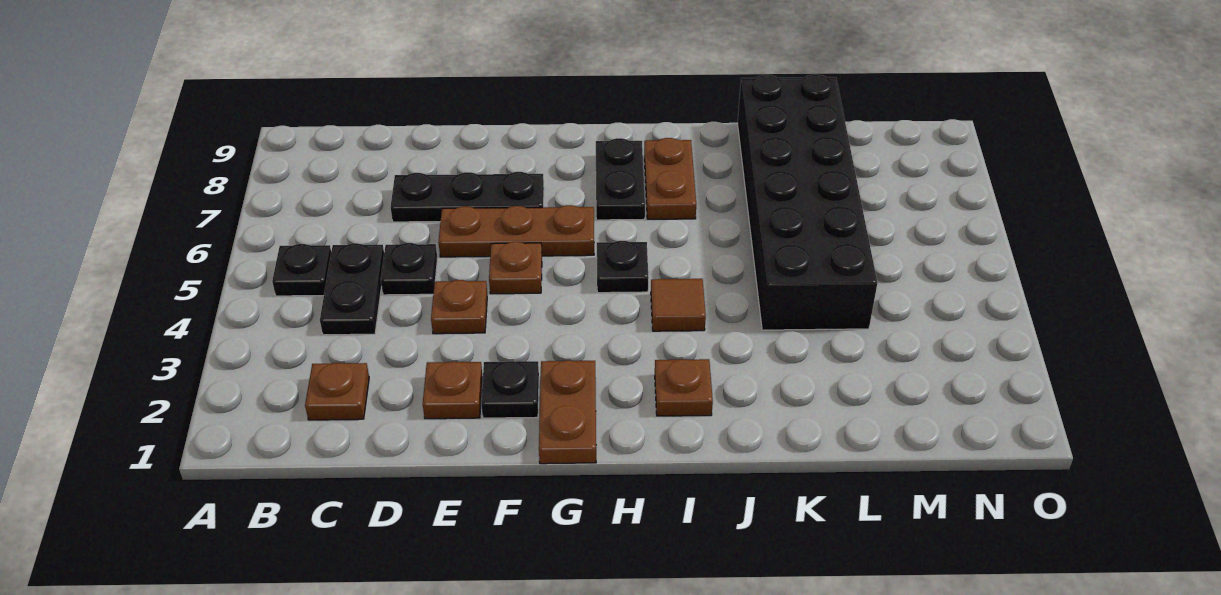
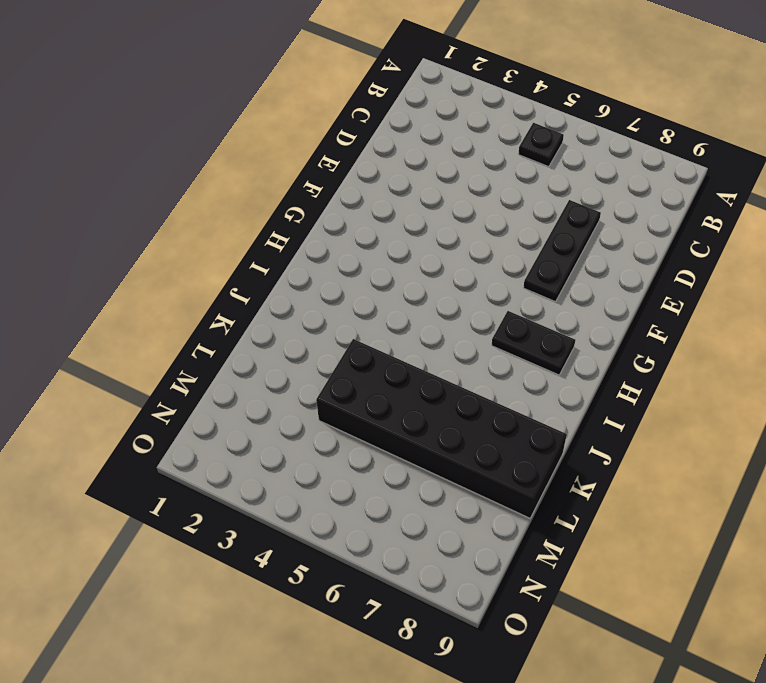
none -> brown 1x1 plate [305,363,369,420]
none -> black 1x2 plate [320,243,384,335]
none -> black 1x1 plate [381,243,437,295]

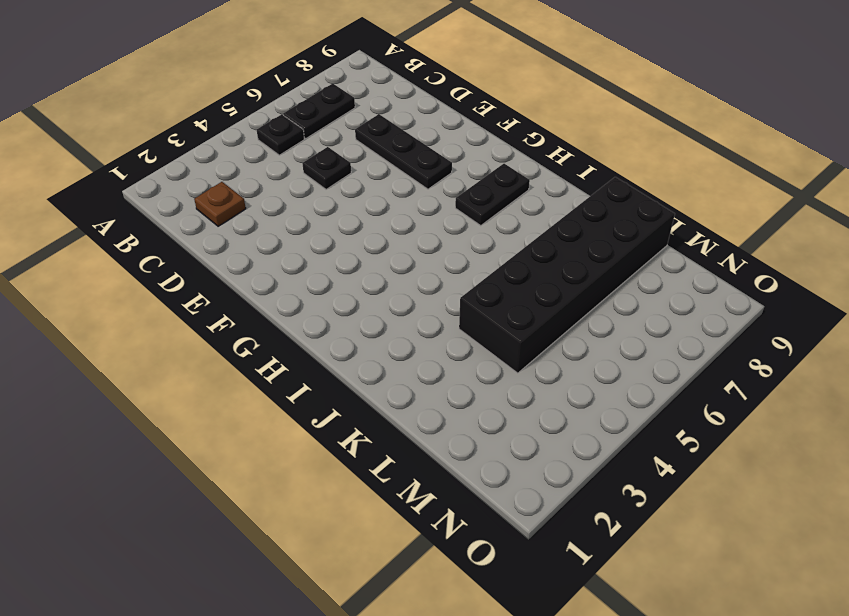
black 1x2 plate [283,84,355,139] -> black 1x2 plate moved to [320,243,384,335]
none -> brown 1x1 plate [423,362,482,419]
none -> brown 1x1 plate [431,280,487,334]
none -> brown 1x3 plate [439,205,594,257]

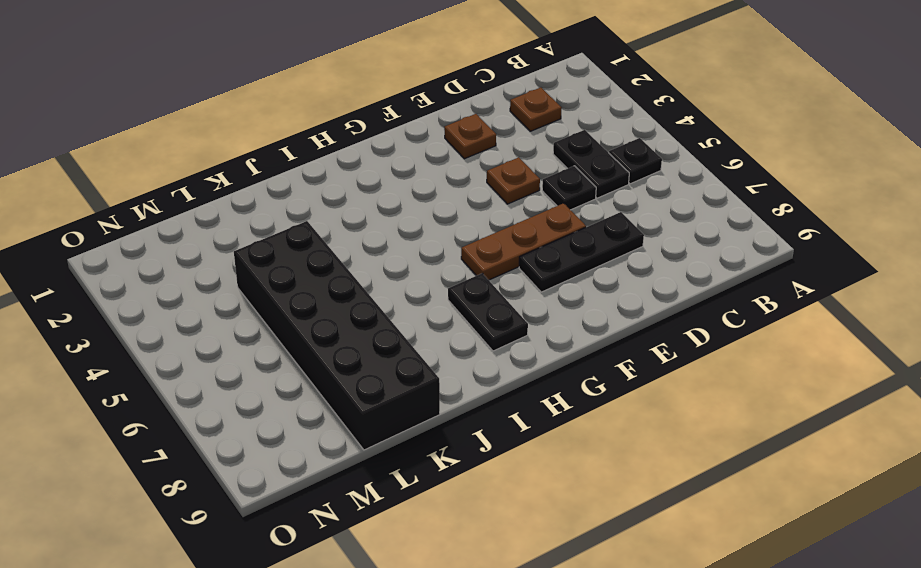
none -> black 1x1 plate [481,361,539,418]
none -> brown 1x1 plate [489,242,542,294]
none -> brown 1x2 plate [539,361,596,464]

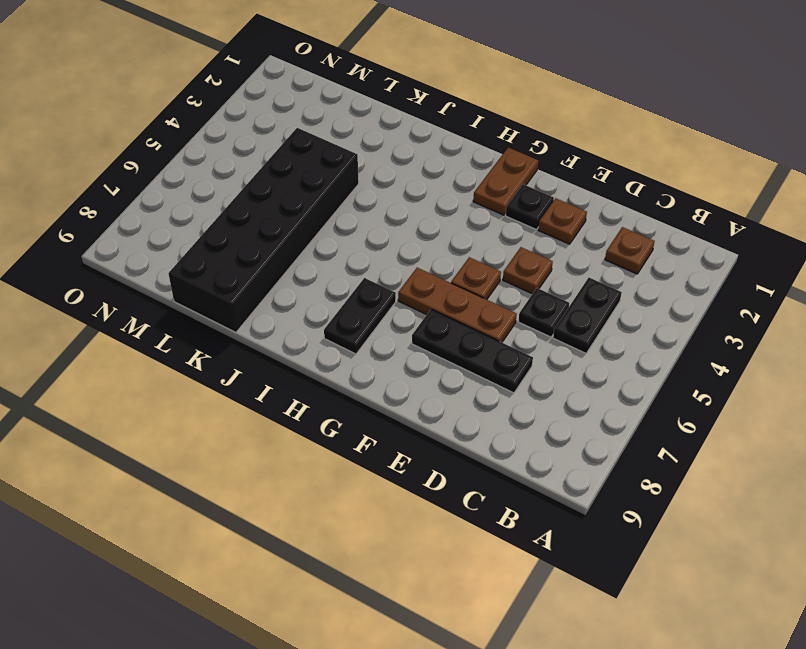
none -> black 1x1 plate [272,244,331,296]
none -> black 1x1 plate [597,241,649,293]
none -> brown 1x1 plate [655,359,713,416]

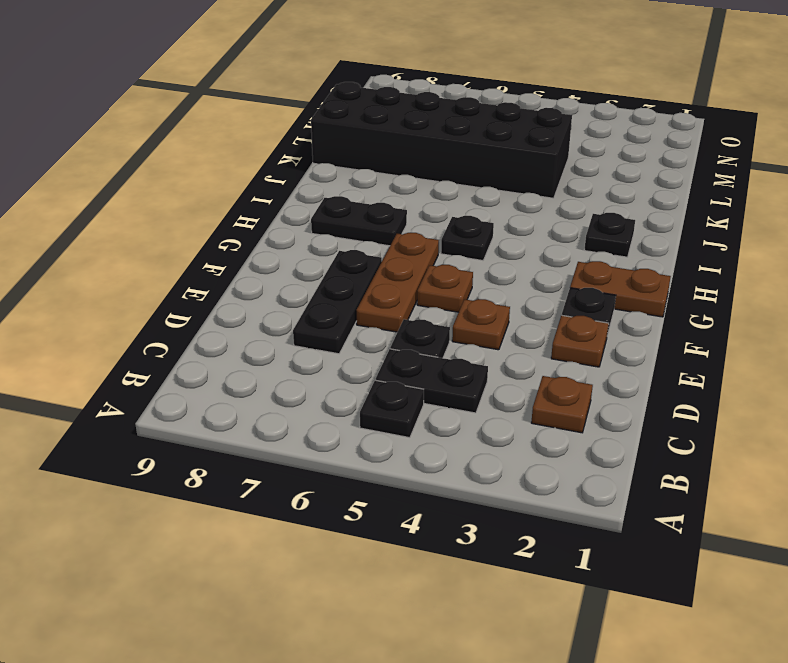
black 1x1 plate [584,213,635,257] -> brown 1x1 plate [655,359,713,416]
none -> brown 1x1 tile [651,279,706,331]
none -> brown 1x2 plate [644,138,696,219]

